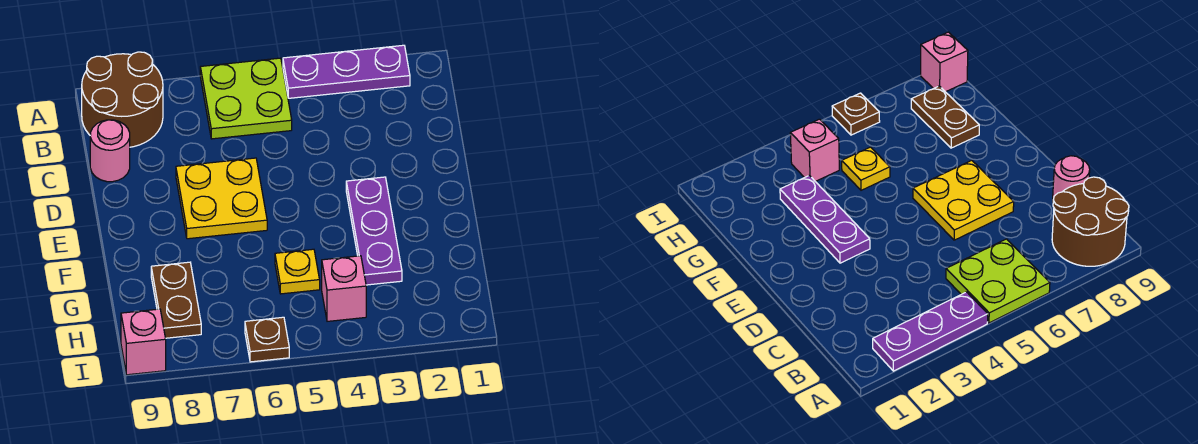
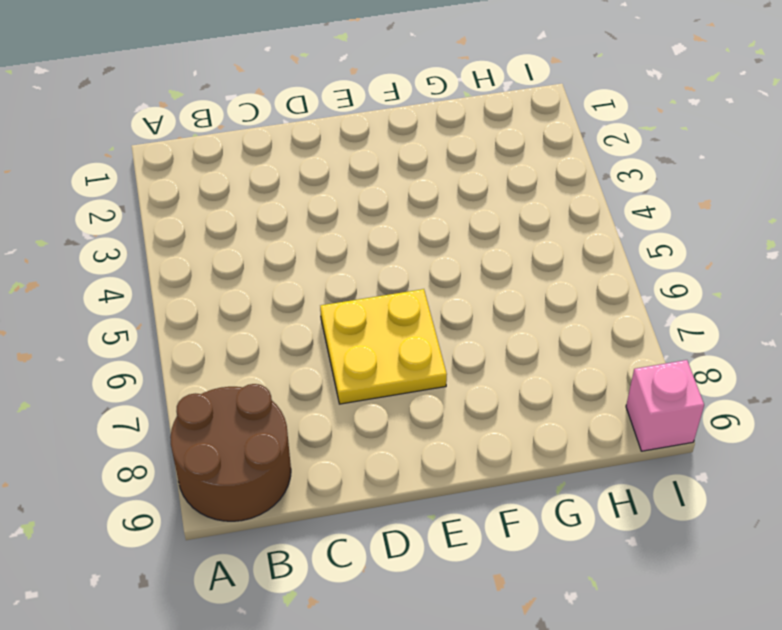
none -> purple 1x3 plate [283,45,410,98]
none -> lime 2x2 plate [200,58,292,139]

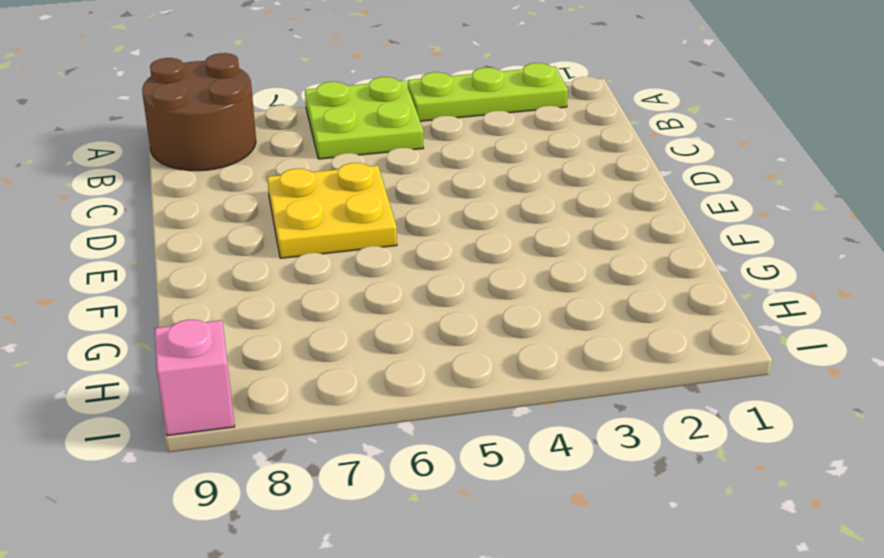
lime 1x3 plate [408,63,568,121] -> purple 1x3 plate [283,45,410,98]
none -> pink 1x1 round brick [90,120,130,182]
none -> purple 1x3 plate [346,177,402,285]

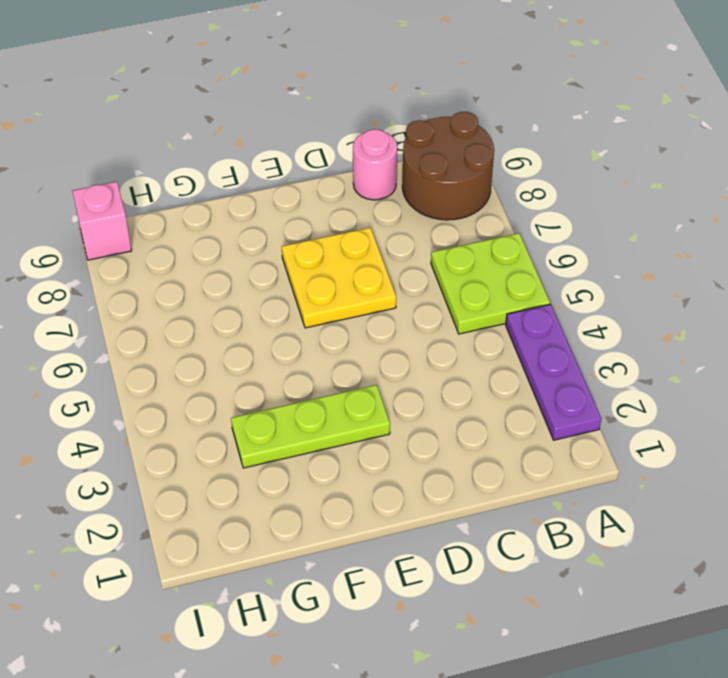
lime 1x3 plate [231,385,390,468] -> purple 1x3 plate [346,177,402,285]
none -> yellow 1x1 plate [275,249,320,294]
none -> brown 1x2 plate [151,262,201,338]

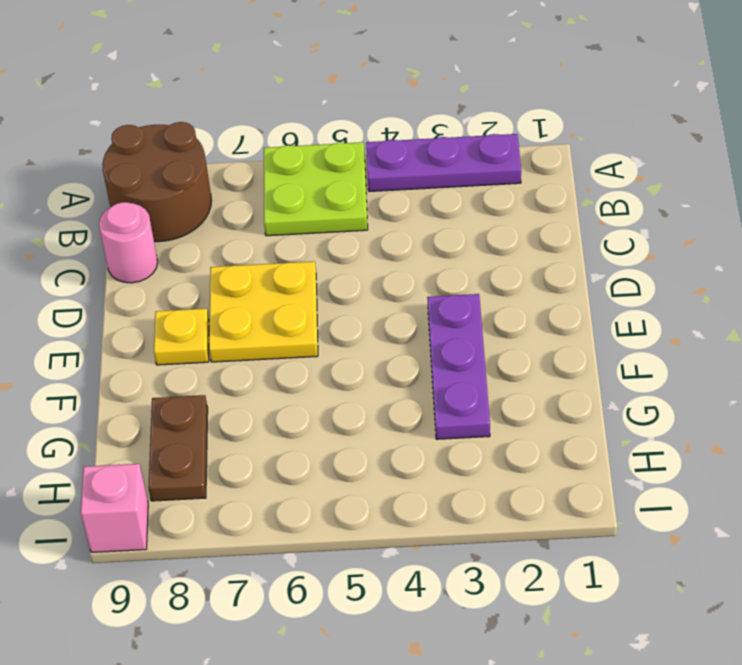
yellow 1x1 plate [154,309,209,365] -> yellow 1x1 plate moved to [275,249,320,294]
none -> pink 1x1 brick [322,256,366,321]
none -> brown 1x1 plate [245,317,289,362]

